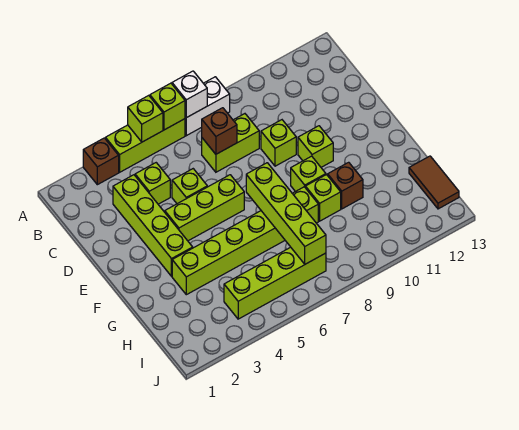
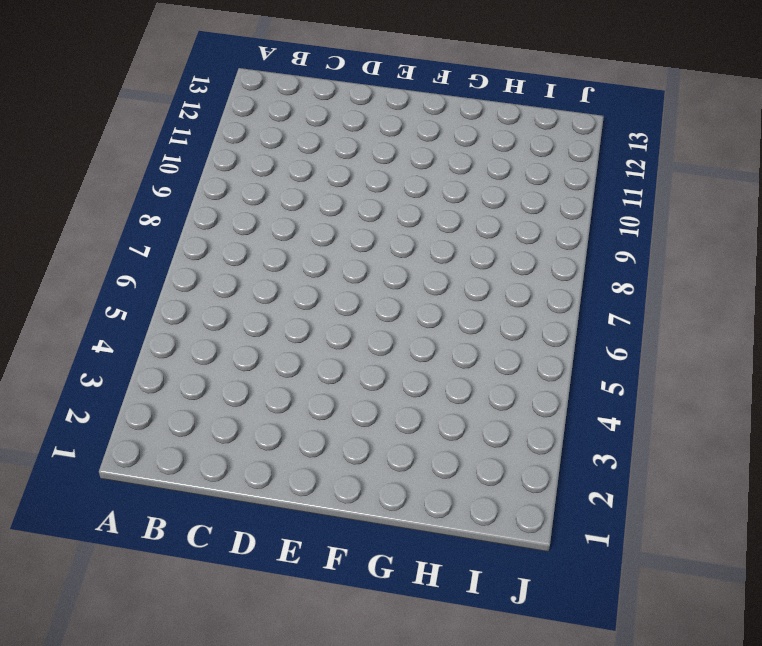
none -> brown 1x1 brick [83,138,119,185]
none -> lime 1x3 brick [105,119,185,172]
none -> white 1x2 brick [185,77,230,136]

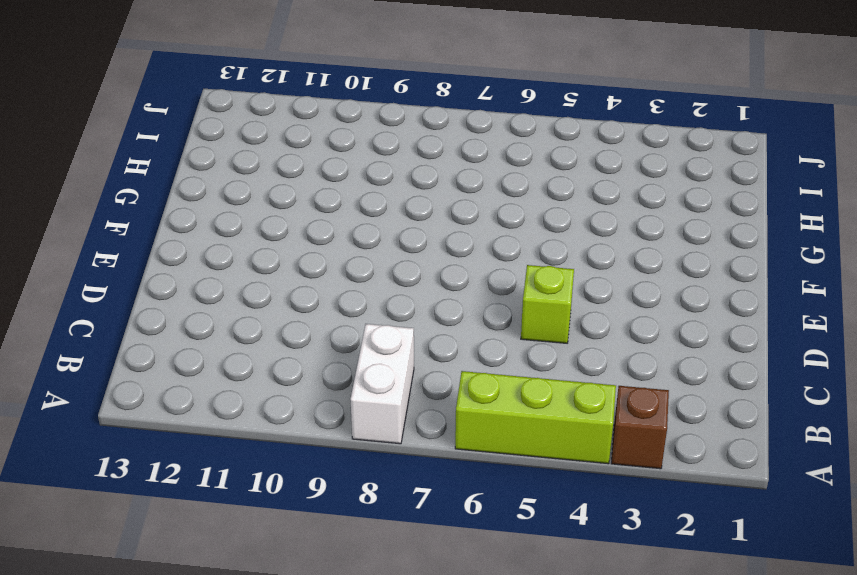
white 1x2 brick [350,324,414,444] -> white 1x2 brick turned to [185,77,230,136]
none -> lime 1x4 brick [113,175,193,276]
none -> lime 1x1 brick [135,163,170,204]
none -> lime 1x2 brick [202,114,259,172]

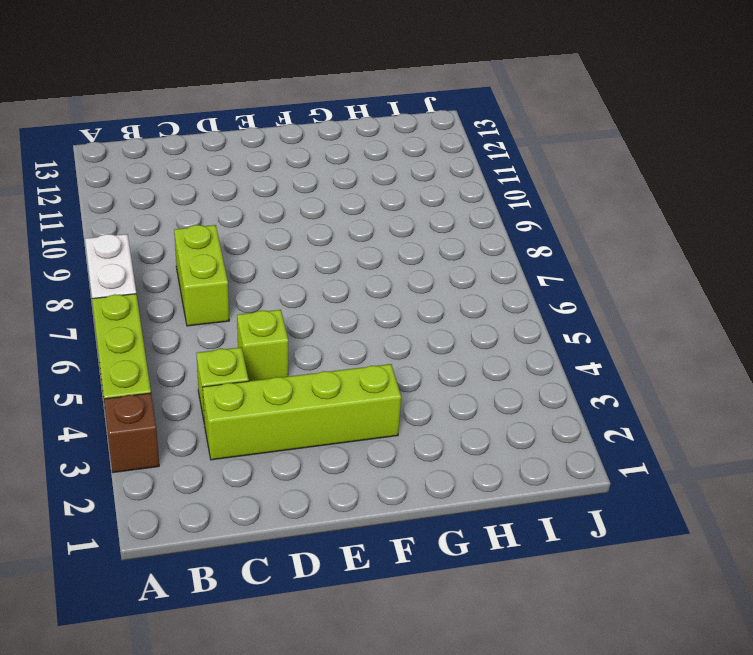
none -> lime 1x1 brick [261,120,296,166]
none -> lime 1x3 brick [165,175,244,241]
none -> lime 1x1 brick [298,126,333,167]

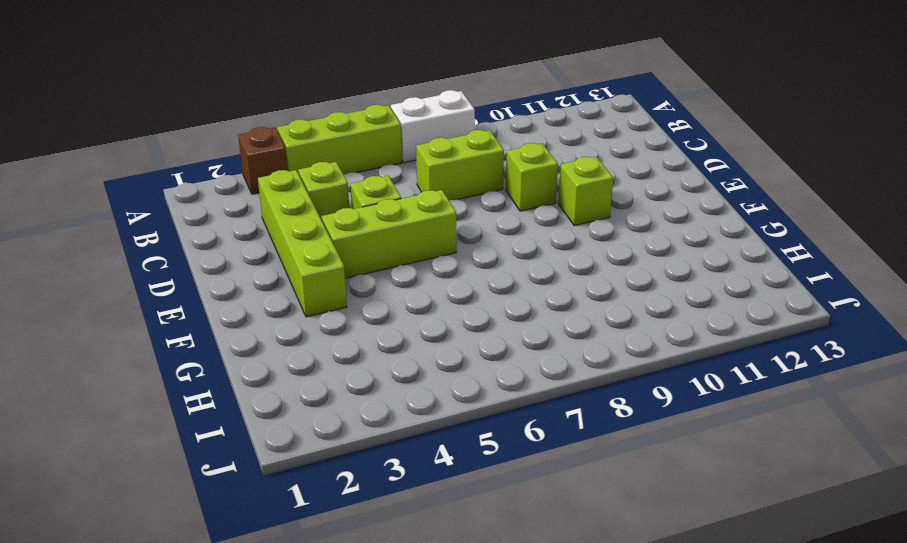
none -> lime 1x1 brick [291,156,326,192]
none -> lime 1x6 brick [172,187,318,295]
none -> lime 1x1 brick [305,175,341,221]

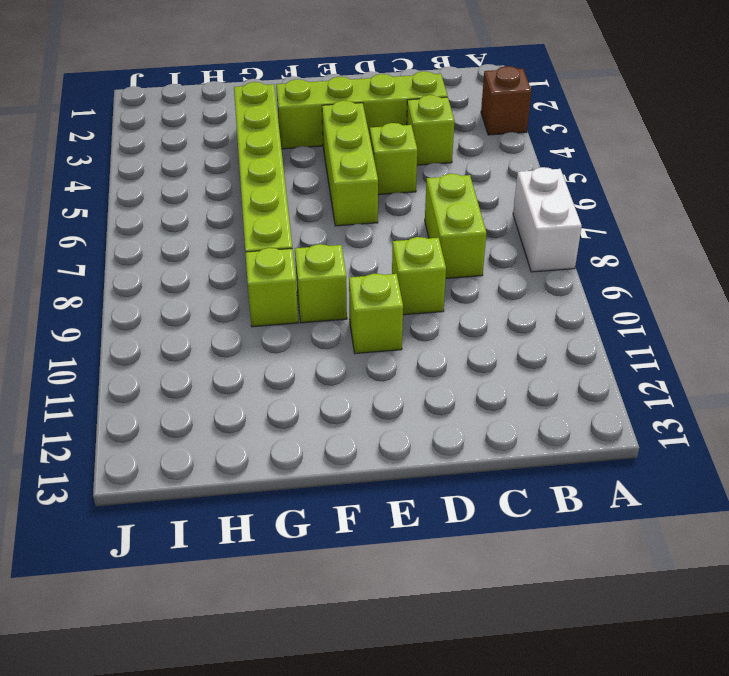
none -> lime 1x3 brick [105,119,185,172]
none -> brown 1x1 brick [328,162,363,209]
none -> brown 1x2 tile [409,156,459,209]

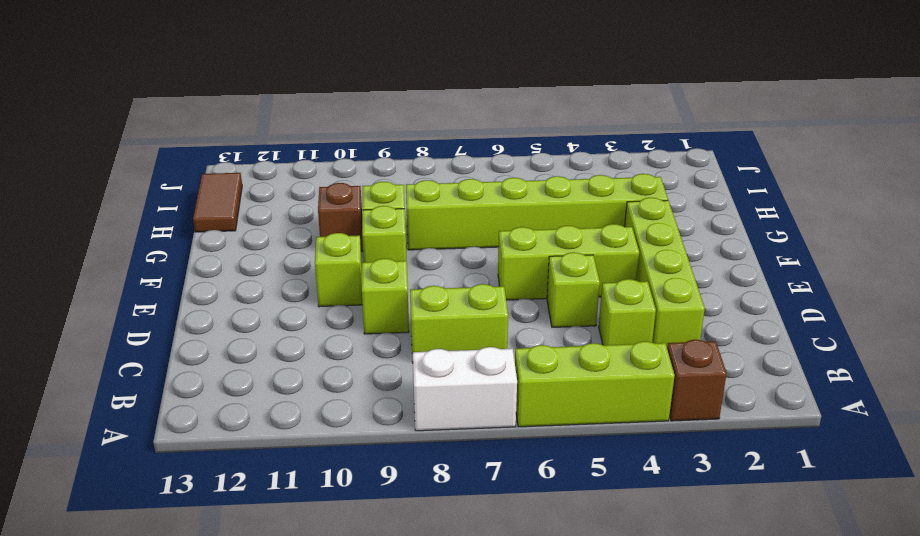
none -> lime 1x4 brick [224,247,326,319]
none -> lime 1x1 brick [128,95,163,142]
none -> lime 1x1 brick [150,83,185,130]

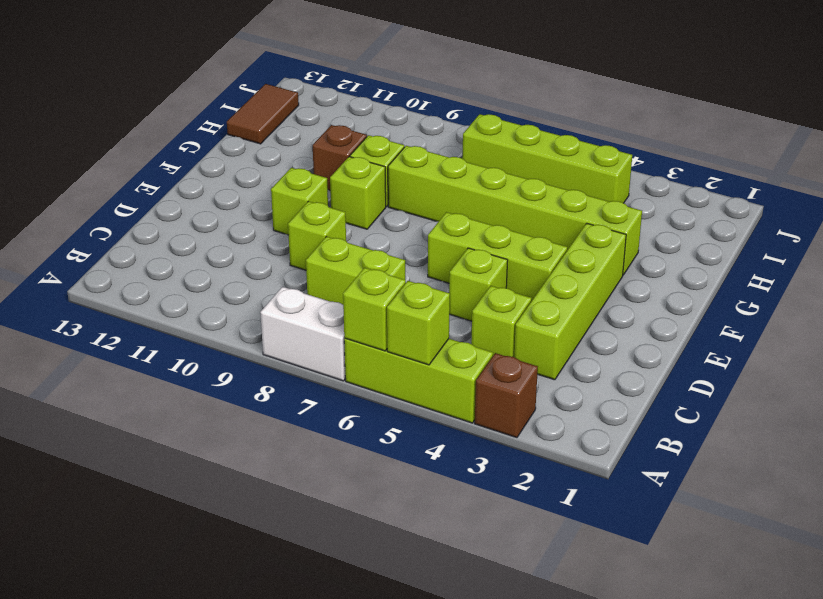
none -> white 1x1 brick [172,71,207,118]
none -> brown 1x1 brick [202,108,237,154]
none -> lime 1x4 brick [246,163,326,264]

